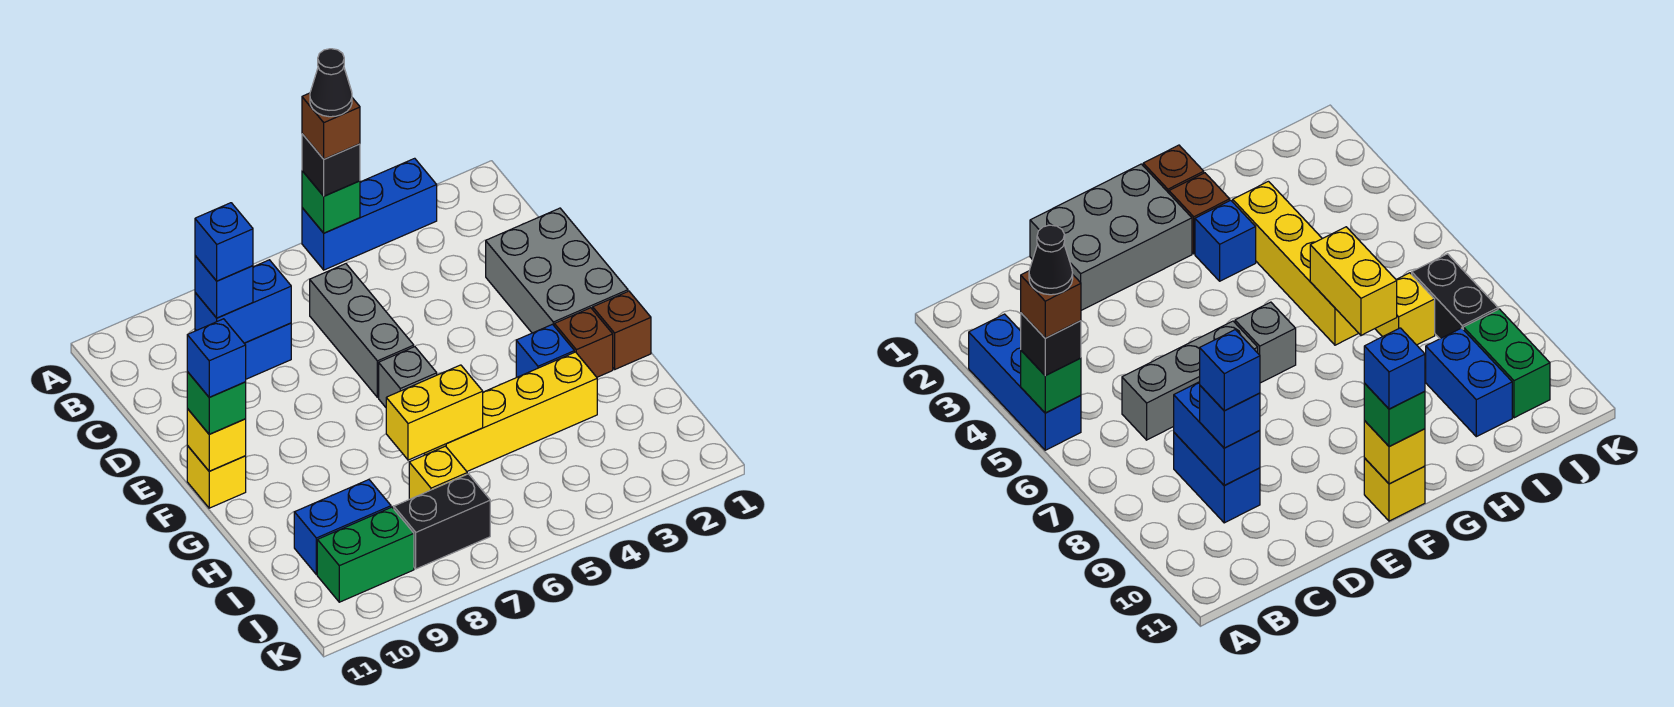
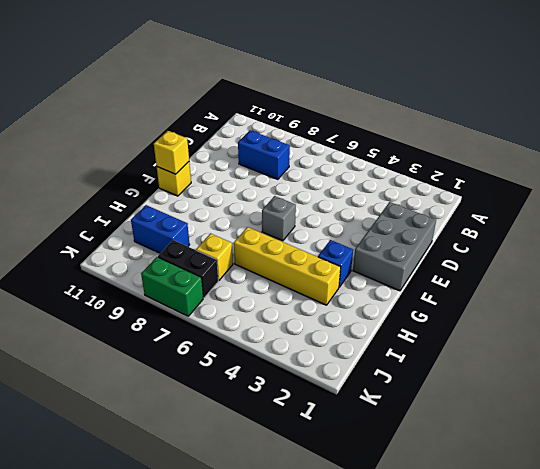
green 1x2 brick [141,257,203,316] -> green 1x2 brick moved to [317,507,414,602]
none -> blue 1x3 brick [302,158,437,270]
none -> grey 1x3 brick [310,264,414,397]
none -> brown 1x1 brick [593,291,651,369]

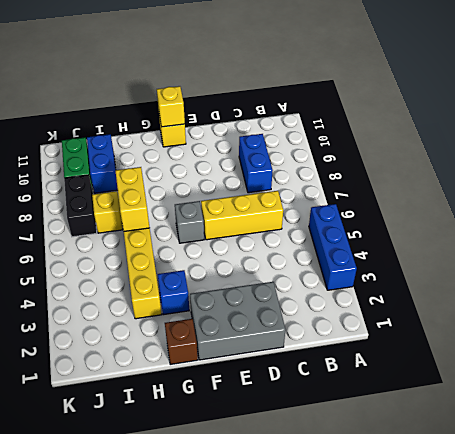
yellow 1x3 brick [201,191,283,240] -> grey 1x3 brick [310,264,414,397]
none -> brown 1x1 brick [554,308,613,377]
none -> green 1x1 brick [302,171,360,233]
none -> blue 1x2 brick [195,260,291,343]

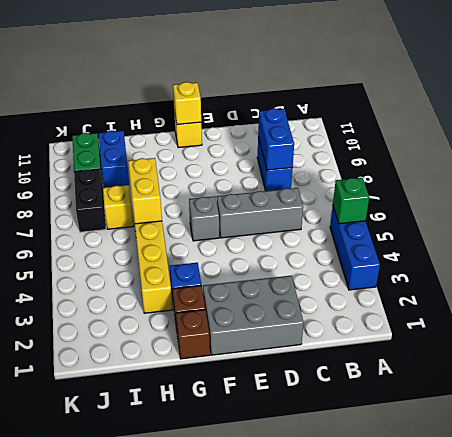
none -> black 1x1 brick [302,134,360,196]
none -> blue 1x1 brick [195,256,253,318]
none -> green 1x1 brick [187,372,246,434]

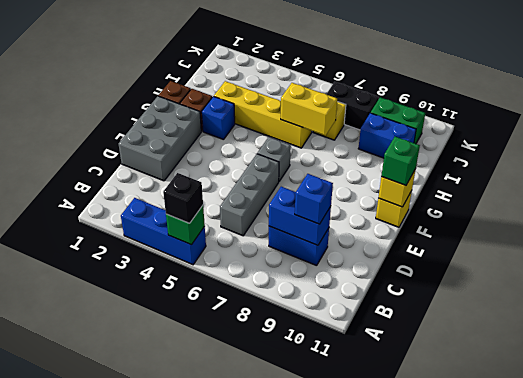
none -> brown 1x1 brick [302,93,360,159]
none -> blue 1x1 brick [195,203,253,281]
none -> blue 1x1 brick [187,319,246,397]

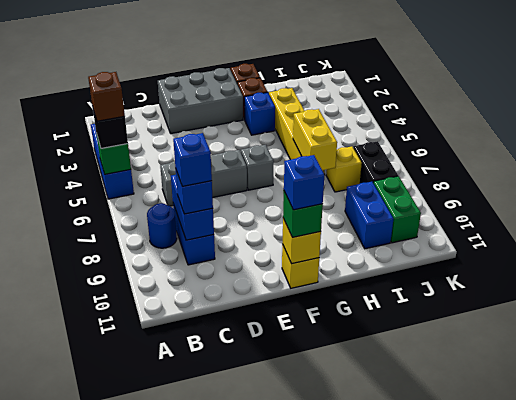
blue 1x1 round brick [147,203,177,248] -> none
none -> black 1x1 cone [310,49,352,117]

